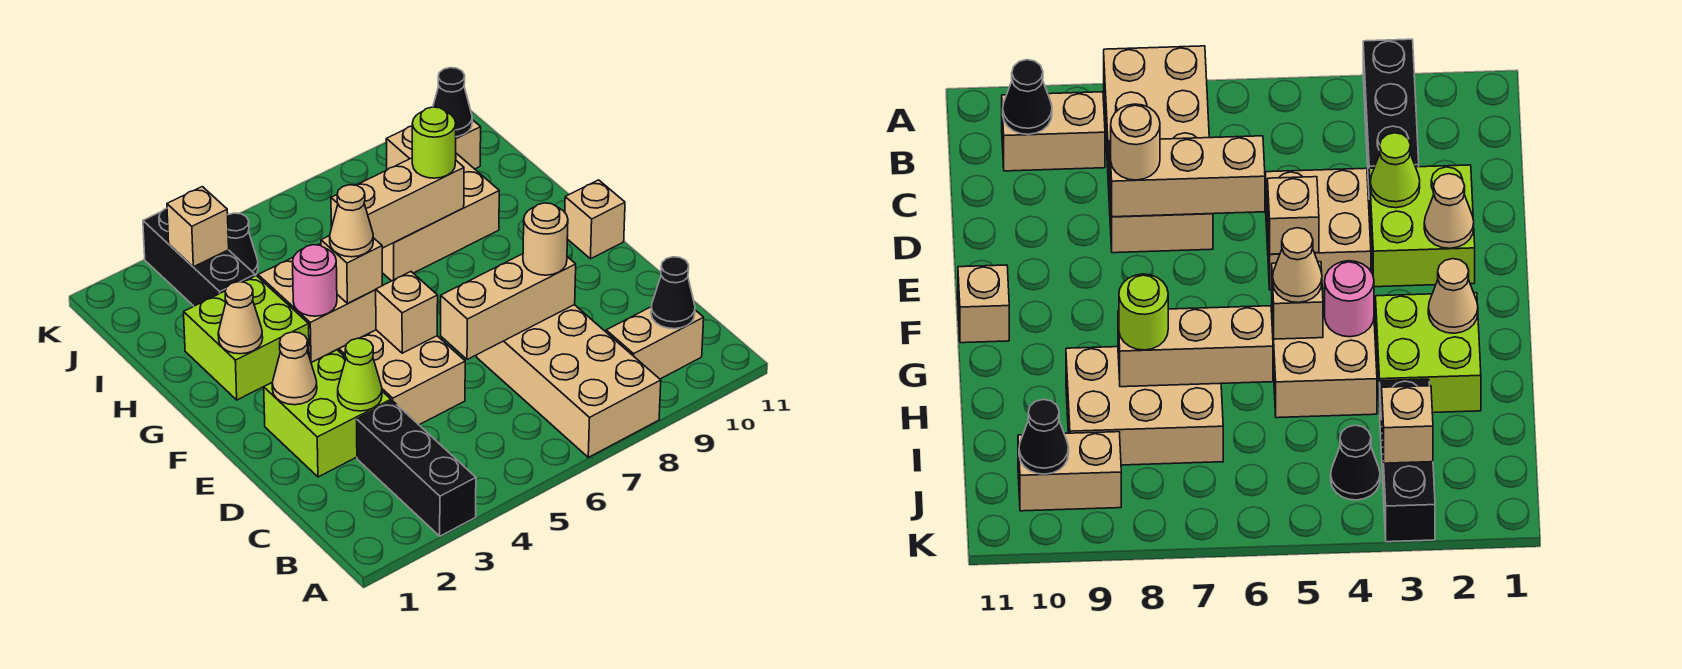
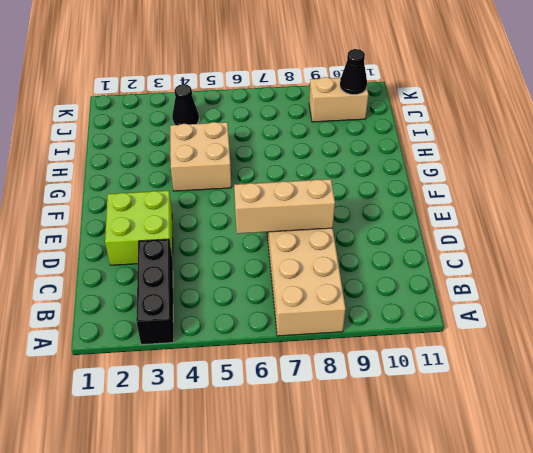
none -> tan 1x2 brick [606,307,704,379]
none -> tan 2x2 brick [339,330,465,425]
none -> tan 1x1 brick [565,180,625,259]

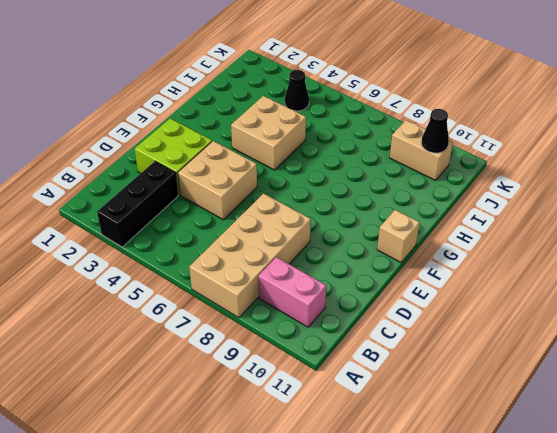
pink 1x2 brick [258,257,326,327] -> tan 1x2 brick [606,307,704,379]
none -> lime 2x2 brick [184,276,309,400]
none -> tan 2x3 brick [382,153,499,281]
none -> black 1x3 brick [143,208,255,306]

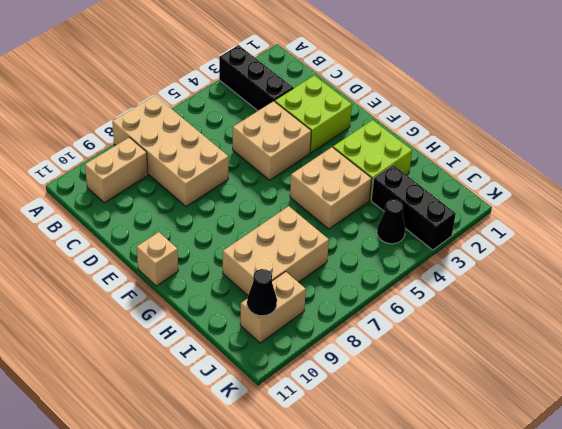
none -> black 1x1 cone [651,257,695,329]
none -> lime 1x1 cone [338,338,382,411]
none -> tan 1x3 brick [441,254,576,360]

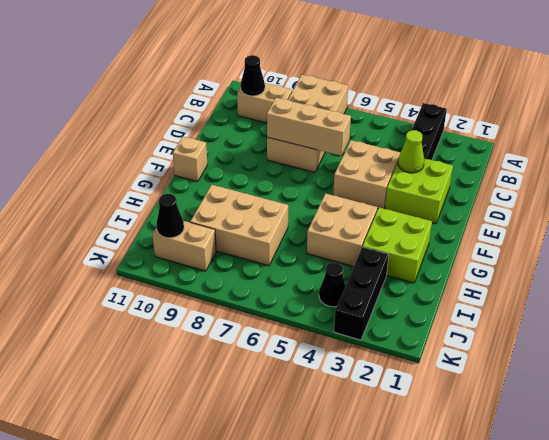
none -> tan 1x1 cone [272,332,317,405]
none -> tan 1x1 brick [376,272,438,353]
none -> tan 1x1 cone [218,282,263,354]

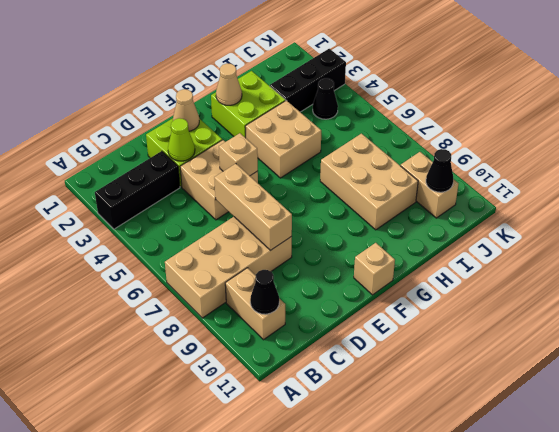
none -> pink 1x1 round brick [293,245,337,316]
none -> tan 1x1 brick [321,236,382,303]
none -> tan 1x3 brick [331,158,464,248]

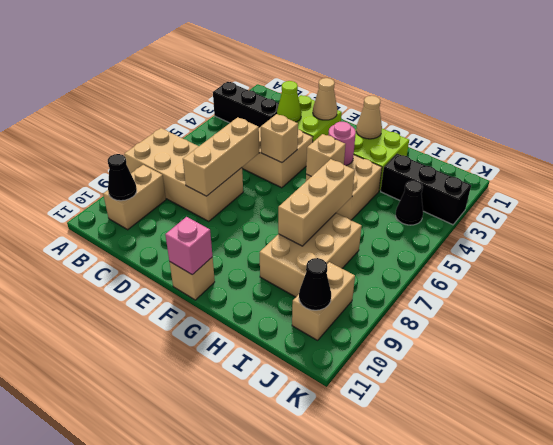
pink 1x1 brick [165,217,213,275] -> none
none -> tan 1x1 brick [167,187,229,267]
none -> tan 1x1 round brick [523,203,568,275]
none -> tan 1x1 cone [330,185,373,257]

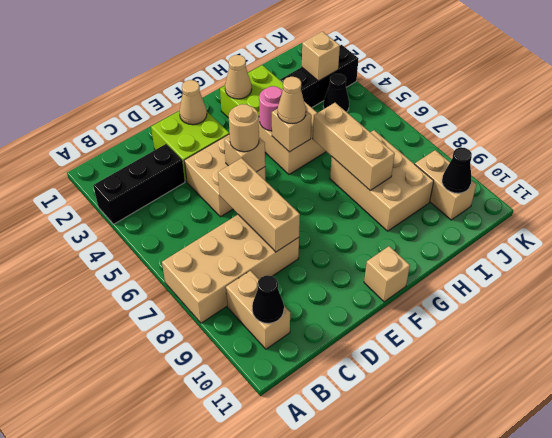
tan 1x1 round brick [229,104,259,152] -> tan 1x1 round brick moved to [523,203,568,275]
none -> lime 1x1 cone [338,338,382,411]
none -> lime 1x1 round brick [412,107,456,178]

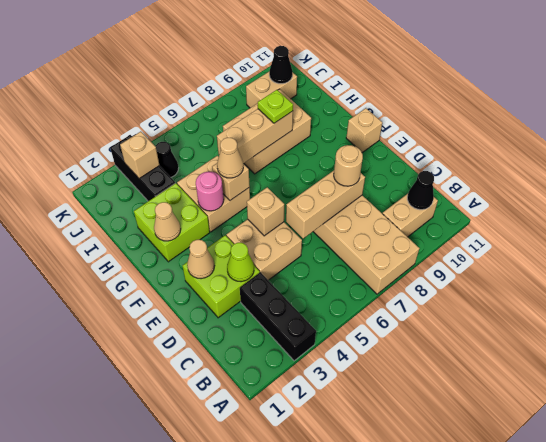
lime 1x1 plate [258,90,293,123] -> lime 1x1 round brick [412,107,456,178]

